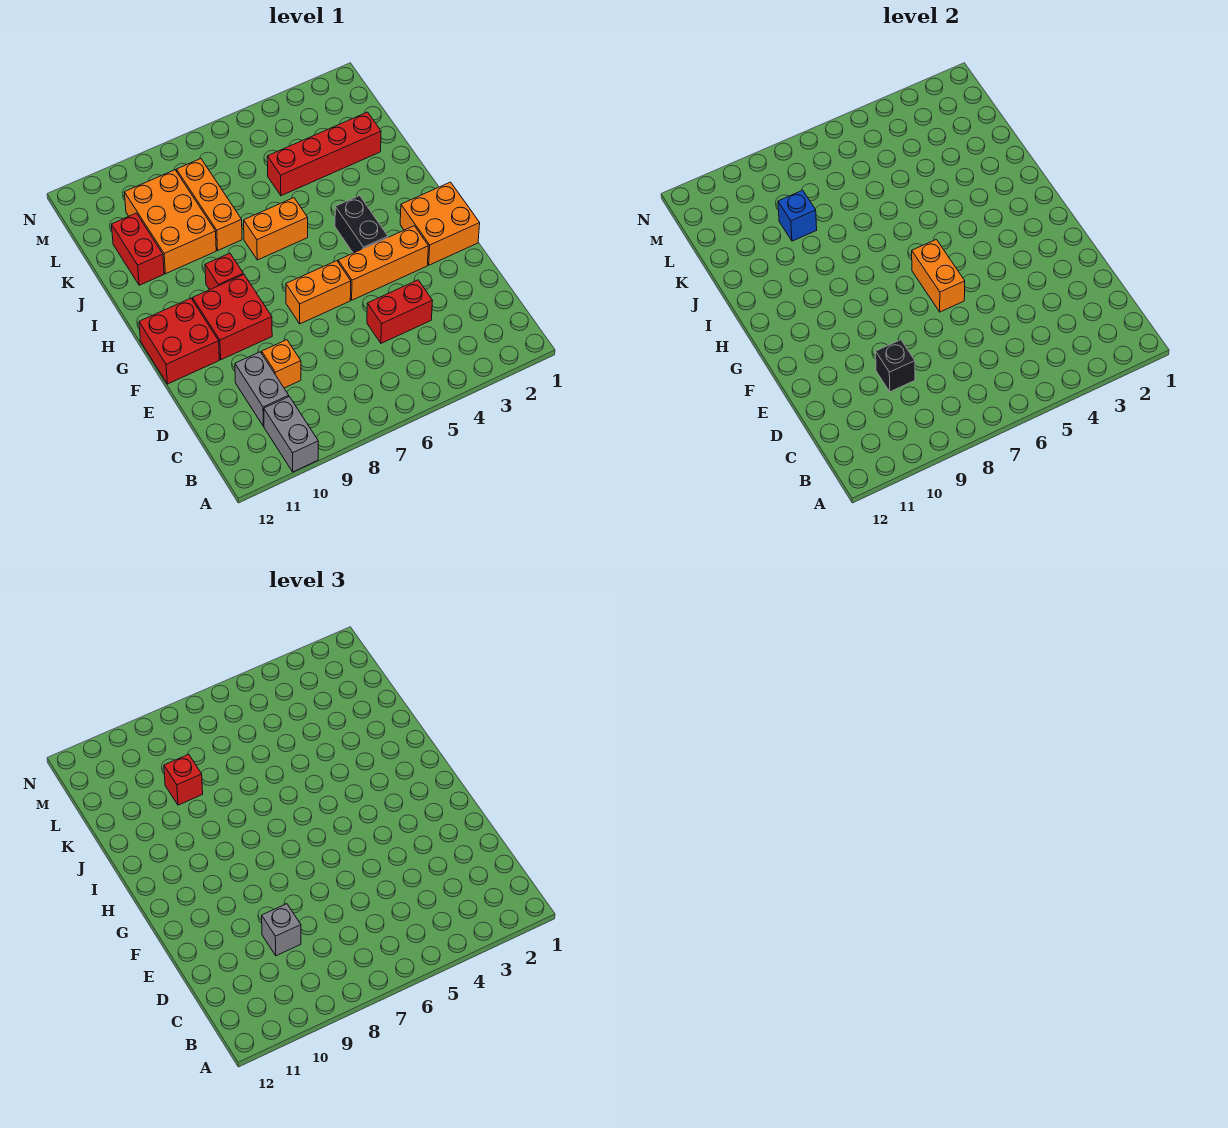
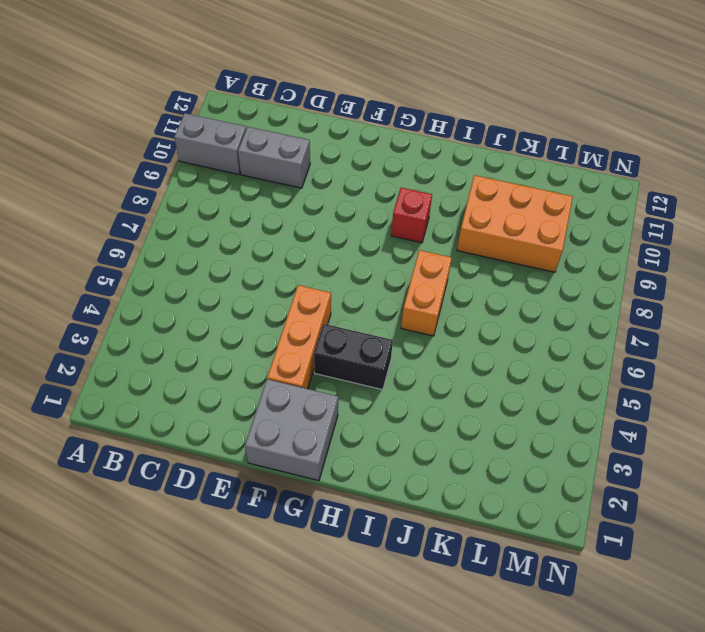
grey 2x2 brick [245,379,338,481] -> orange 2x2 brick [400,182,480,265]
none -> red 1x2 brick [367,280,432,343]
none -> orange 1x1 brick [262,340,301,388]
none -> orange 1x2 brick [286,261,351,324]

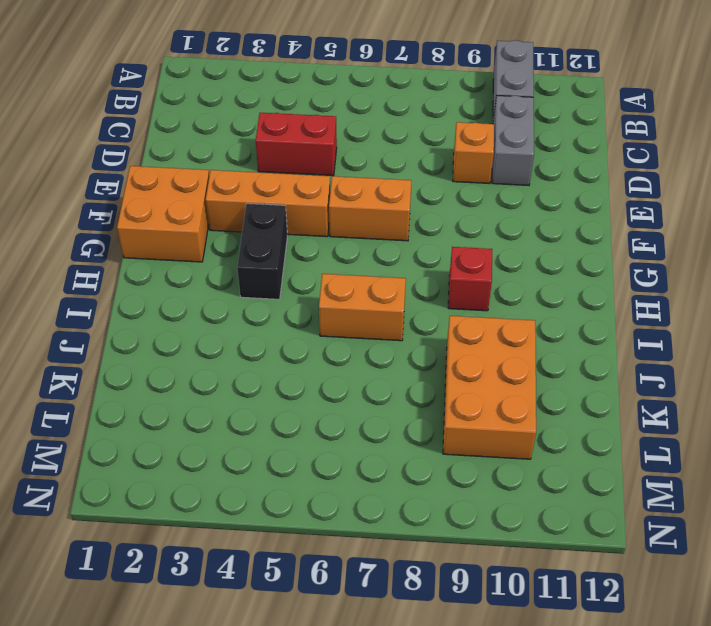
none -> red 2x2 brick [193,275,272,360]
none -> red 2x2 brick [139,298,219,384]
none -> orange 1x3 brick [177,159,242,250]

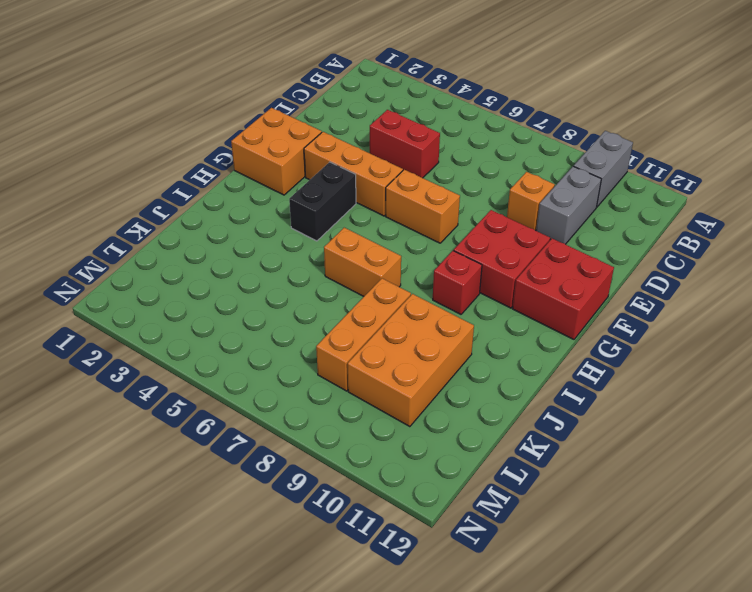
none -> red 1x2 brick [112,213,164,285]
none -> red 1x4 brick [267,112,381,196]
none -> black 1x1 brick [876,340,915,392]

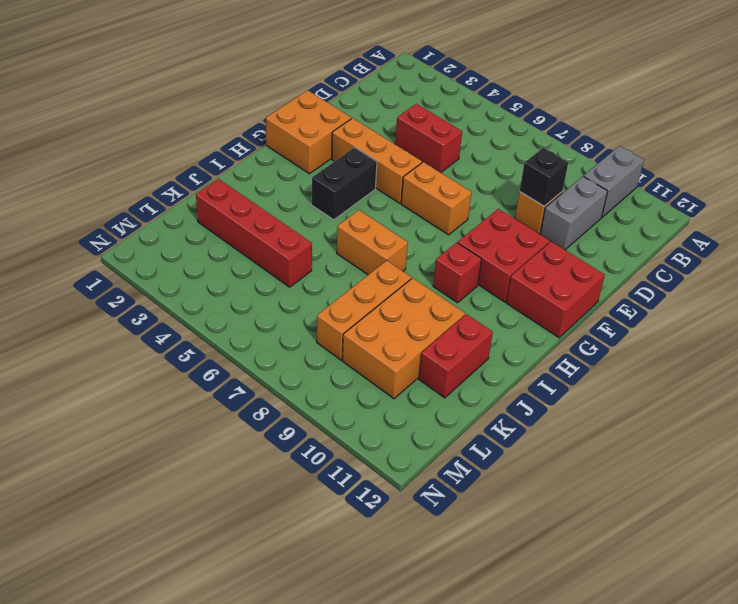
none -> orange 1x2 brick [912,239,965,312]
none -> blue 1x1 brick [778,190,817,241]
none -> grey 1x1 brick [262,904,301,956]

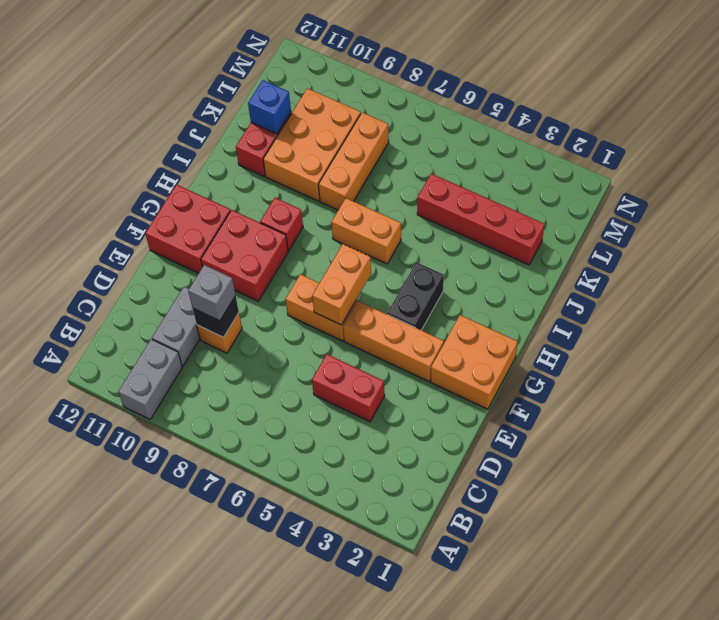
blue 1x1 brick [248,80,291,134] -> blue 1x1 brick moved to [778,190,817,241]
none -> red 1x1 brick [164,754,203,805]

